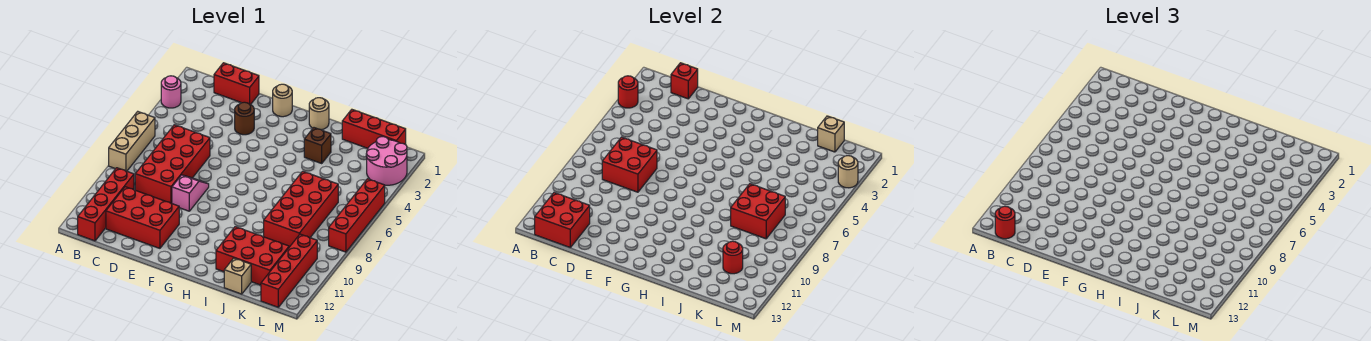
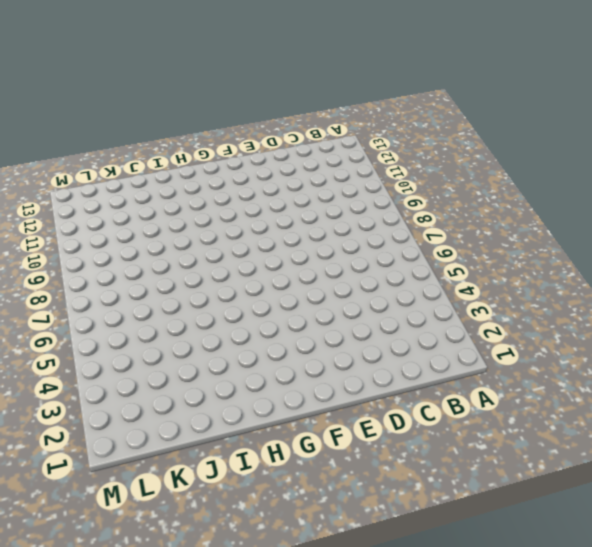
none -> pink 1x1 round brick [161,76,181,108]
none -> tan 1x3 brick [109,112,155,171]
none -> red 1x4 brick [78,168,134,241]

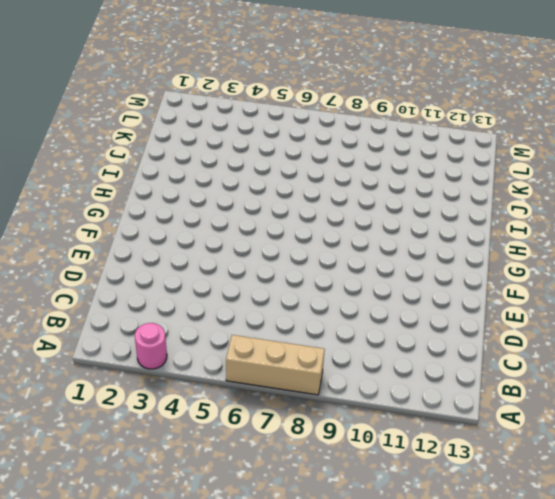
none -> red 1x4 brick [78,168,134,241]
none -> red 1x2 brick [214,63,259,105]
none -> red 2x4 brick [135,125,210,203]

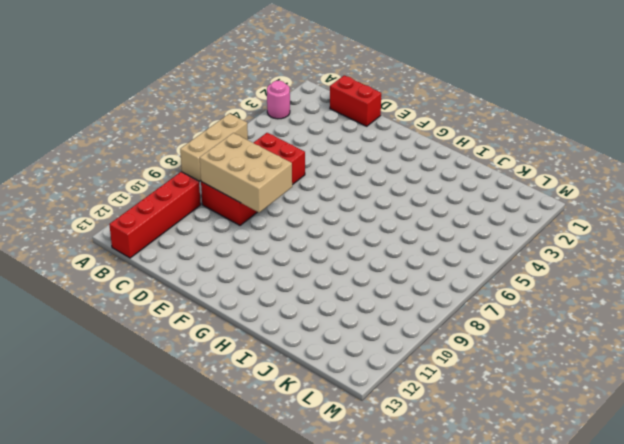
tan 2x3 brick [200,133,292,212] -> red 2x2 brick [602,137,657,192]
none -> red 2x3 brick [106,187,179,248]
none -> brown 1x1 round brick [235,102,254,135]
none -> pink 1x2 slope [172,175,209,211]

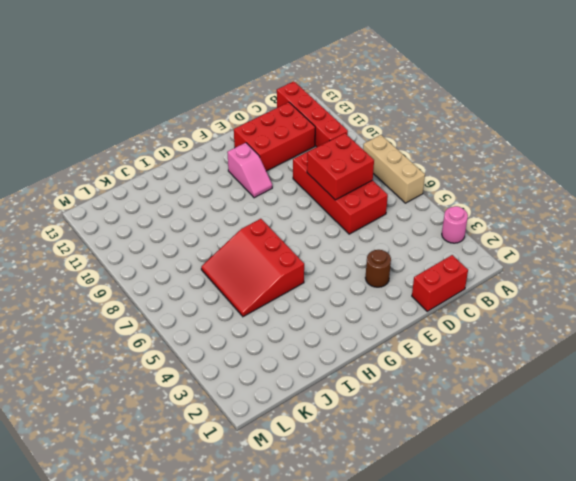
pink 1x2 slope [227,143,272,198] -> pink 1x2 slope moved to [172,175,209,211]
red 3x3 slope [201,219,304,317] -> red 2x4 brick [264,171,338,247]
none -> tan 1x1 round brick [273,84,292,117]
none -> tan 1x1 round brick [309,98,329,130]
none -> brown 1x1 brick [304,128,331,163]

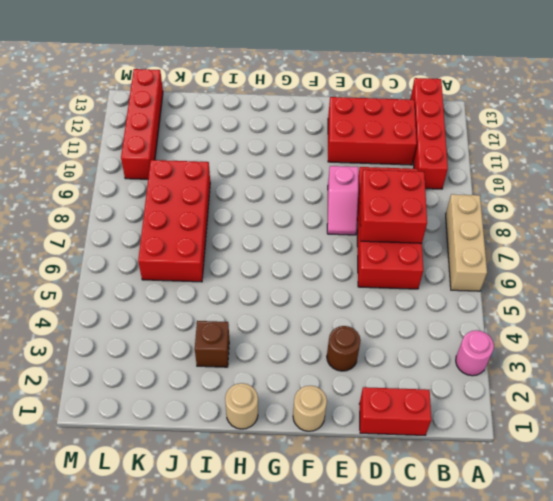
none -> red 2x3 brick [216,227,289,285]
none -> red 1x3 brick [342,110,406,148]
none -> tan 1x1 brick [224,258,251,294]

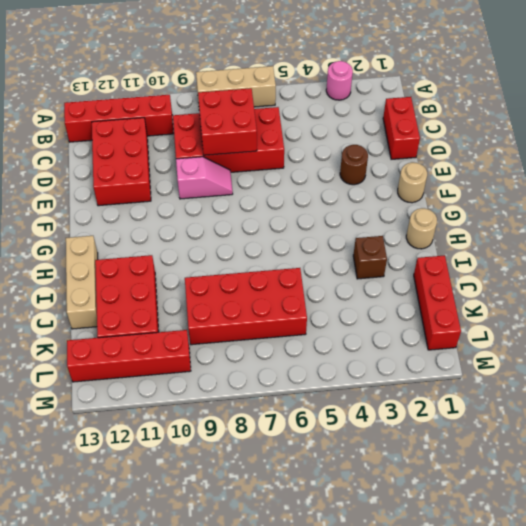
tan 1x3 brick [66,236,98,329] -> tan 1x1 brick [224,258,251,294]
none -> pink 2x2 round brick [366,137,407,185]
none -> red 1x4 brick [329,179,385,252]
none -> red 1x1 round brick [618,76,638,108]

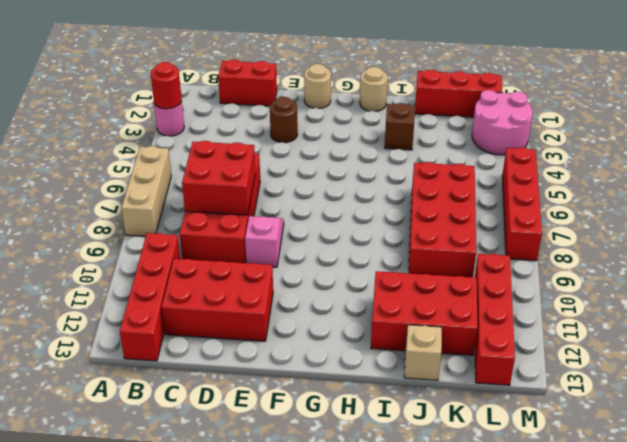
none -> red 2x2 brick [535,193,590,248]
none -> red 1x1 brick [671,63,698,99]
none -> red 2x2 brick [731,184,785,239]

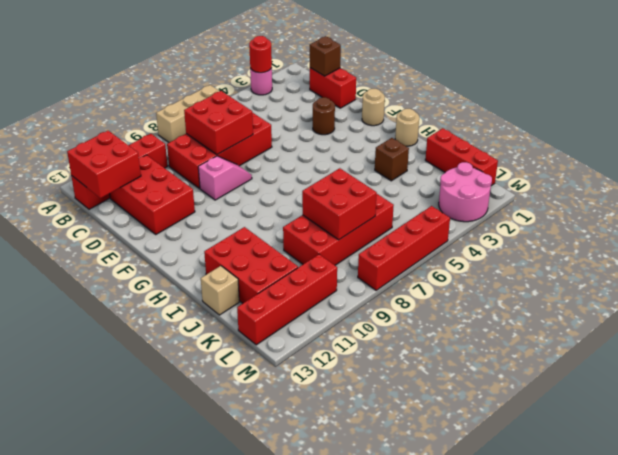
brown 1x1 brick [310,36,341,76] -> red 1x1 brick [671,63,698,99]
none -> tan 1x1 brick [818,116,844,152]
none -> red 1x1 round brick [723,241,743,274]
none -> tan 1x1 round brick [838,156,858,188]

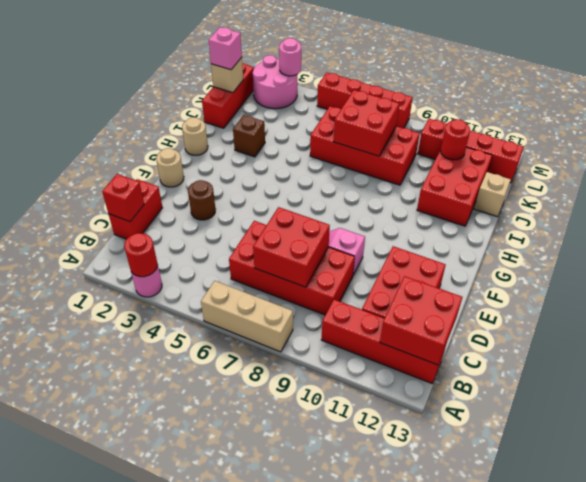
pink 1x1 brick [209,27,242,70] -> none
pink 1x1 round brick [279,38,301,76] -> tan 1x1 round brick [838,156,858,188]
none -> red 1x1 round brick [995,206,1015,239]

